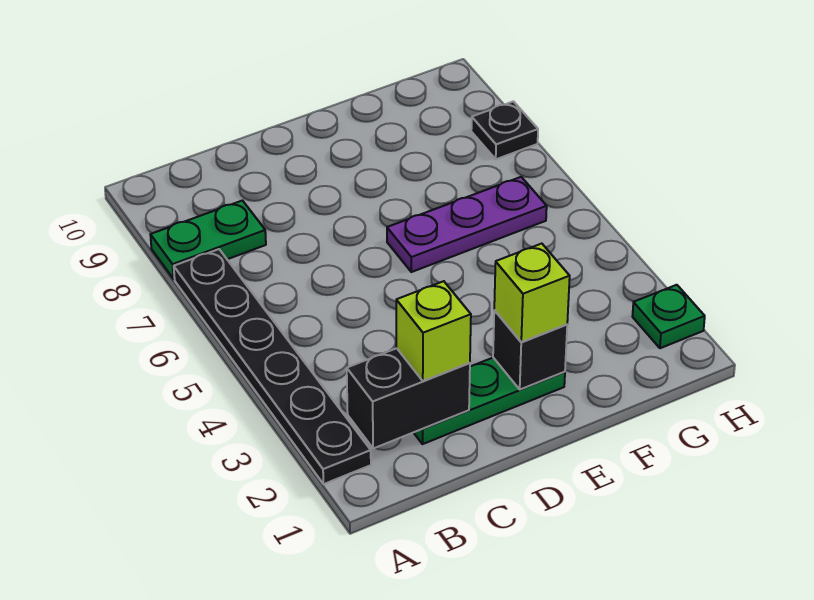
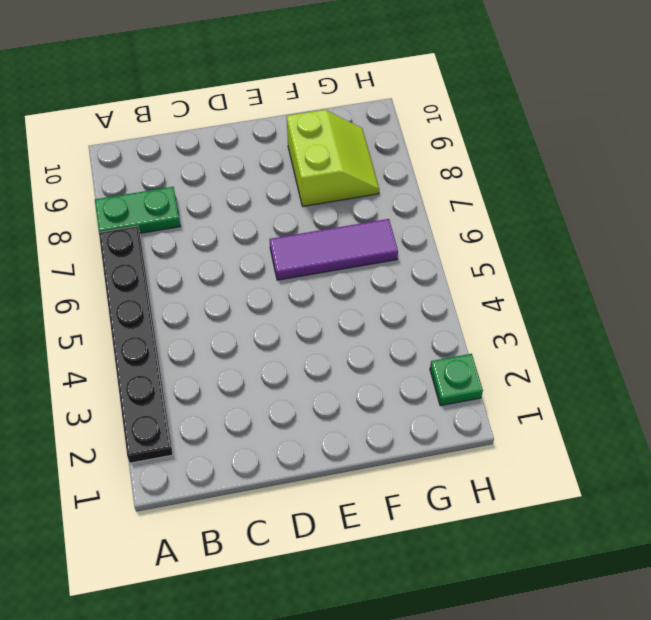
purple 1x3 tile [269,219,398,280] -> purple 1x3 plate [387,177,547,272]
lime 2x2 slope [287,110,379,206] -> none
none -> green 1x3 plate [414,358,565,444]
none -> black 1x1 plate [471,101,538,159]

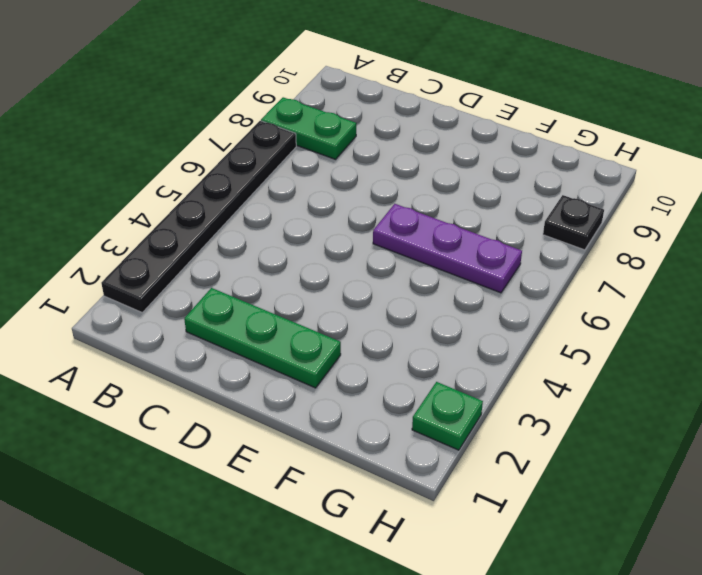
none -> black 1x2 brick [347,348,470,449]
none -> black 1x1 brick [493,310,567,389]

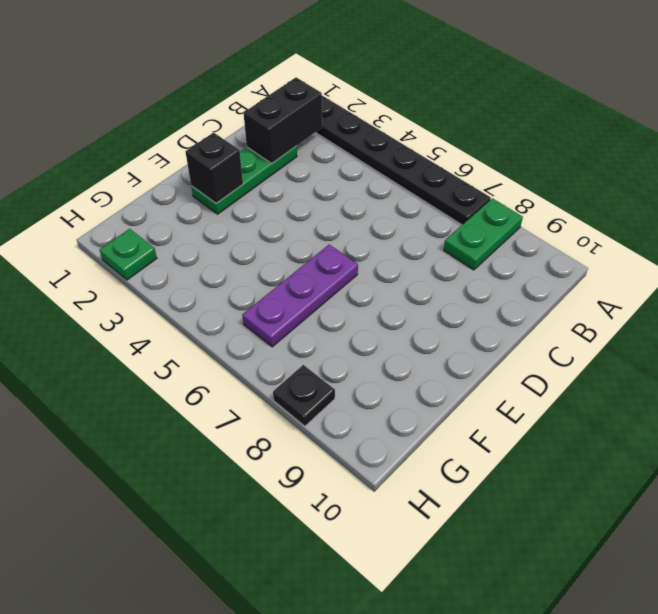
none -> lime 1x1 brick [396,281,471,381]
none -> lime 1x1 brick [494,244,570,342]

